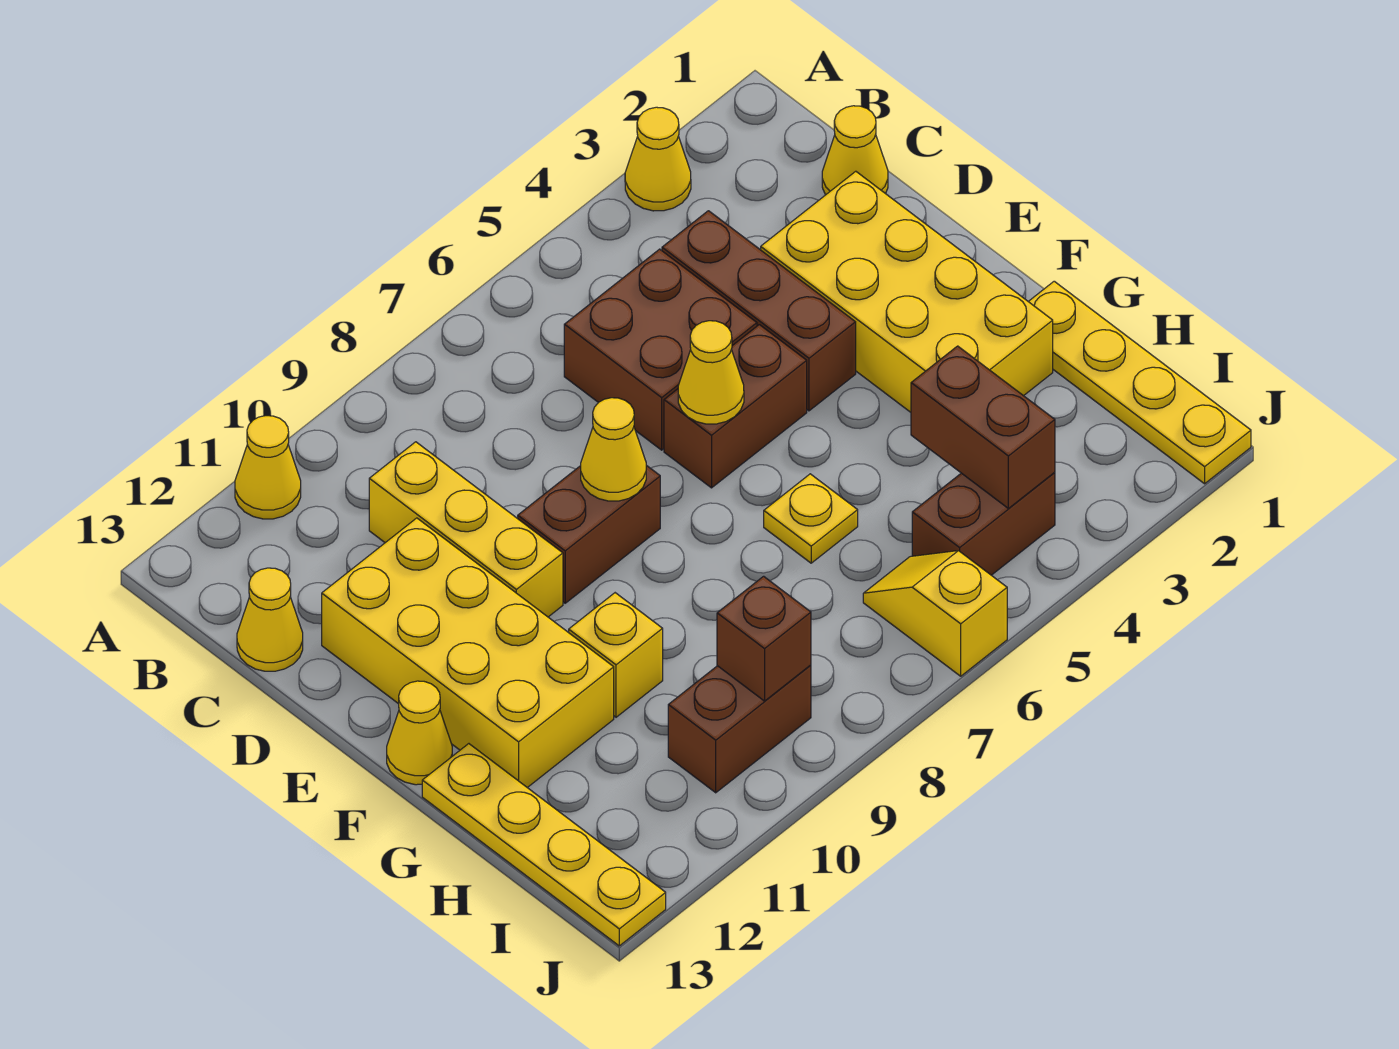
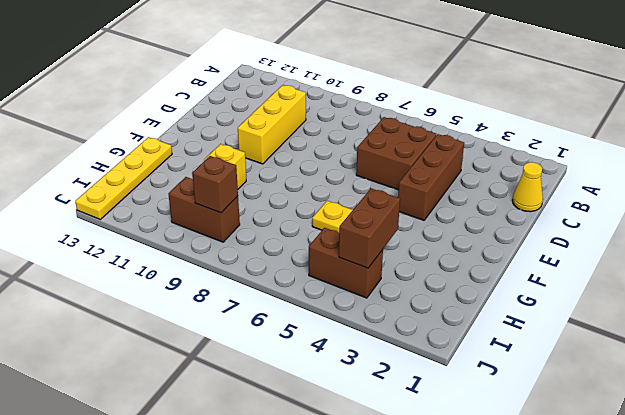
none -> yellow 1x1 cone [625,107,691,211]
none -> yellow 1x1 cone [235,416,301,519]
none -> yellow 1x1 cone [237,568,303,671]

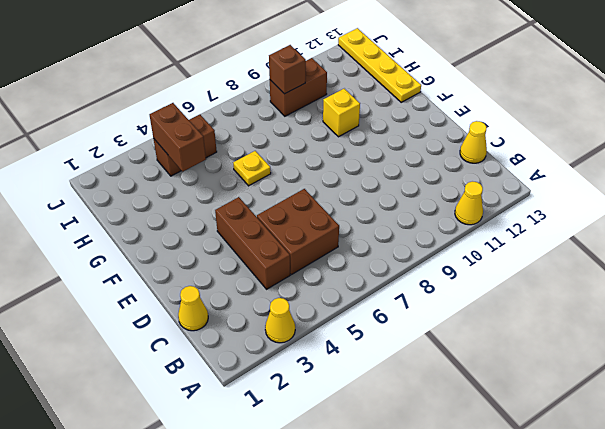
none -> yellow 1x3 brick [369,442,563,617]
none -> yellow 2x4 brick [761,171,1053,412]
none -> yellow 2x4 brick [322,518,614,788]

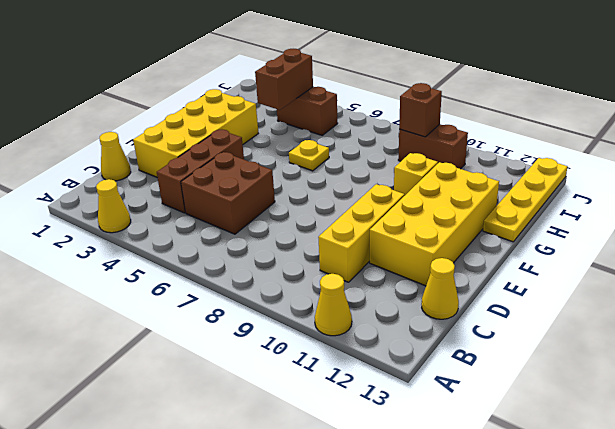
none -> brown 1x2 brick [664,325,807,488]
none -> brown 1x2 brick [518,465,660,603]
none -> yellow 1x1 cone [387,681,452,785]

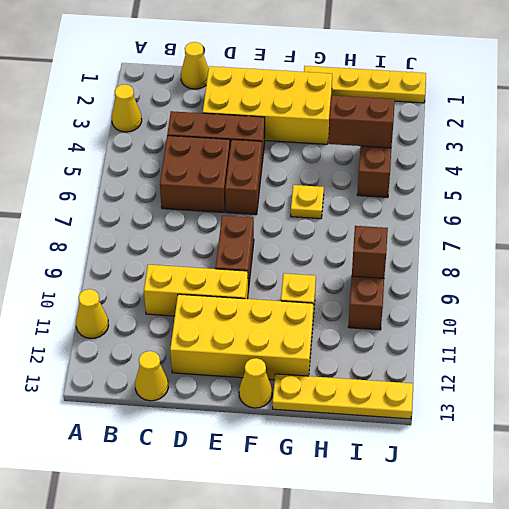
none -> yellow 1x2 slope [863,551,1007,676]
none -> yellow 1x1 cone [678,321,744,424]
none -> yellow 1x1 cone [581,398,646,501]

